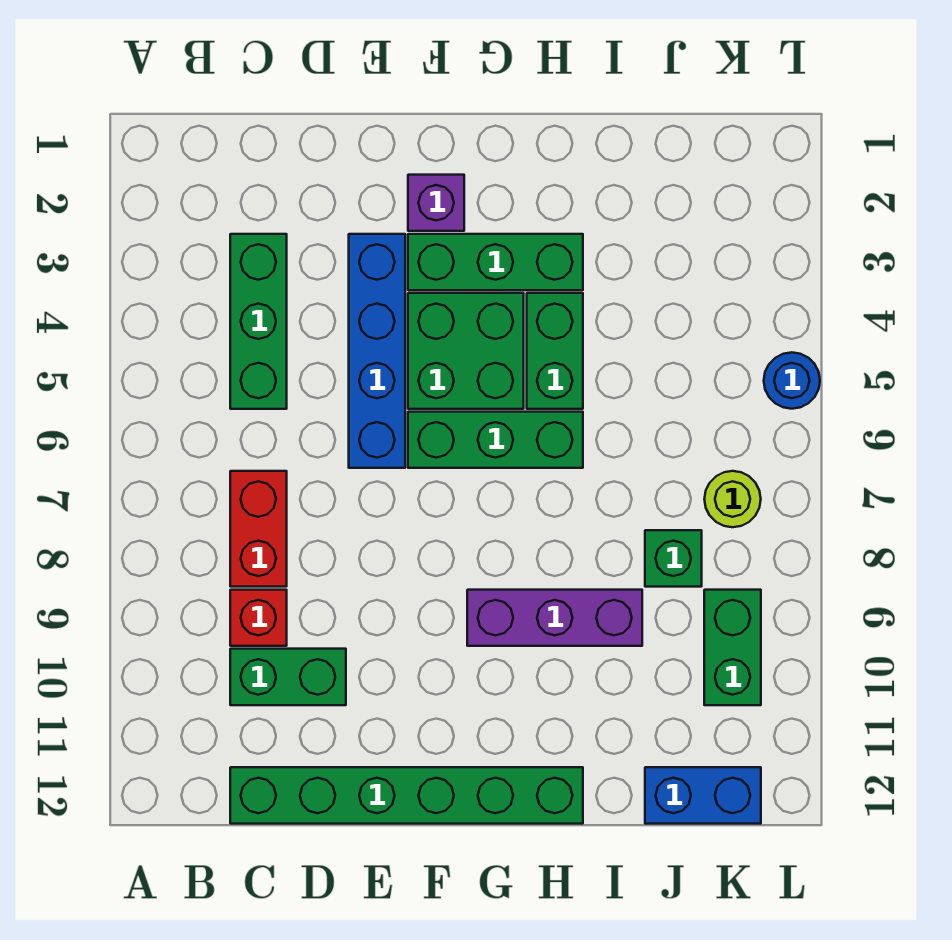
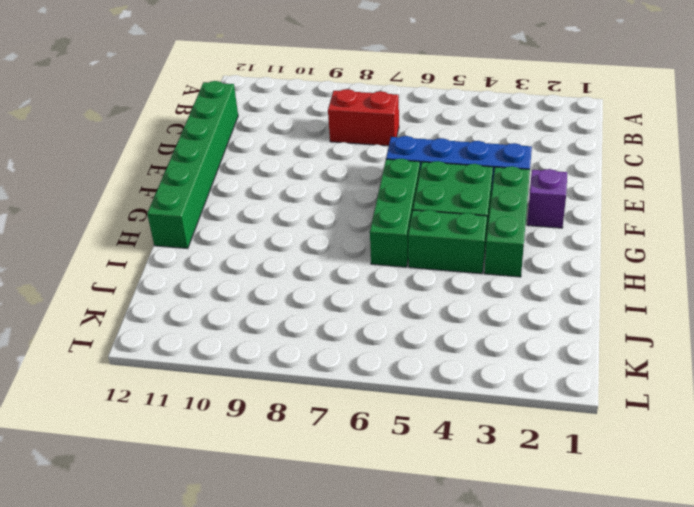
none -> green 1x3 brick [230,234,287,409]
none -> red 1x1 brick [230,590,287,646]
none -> green 1x2 brick [230,649,346,705]

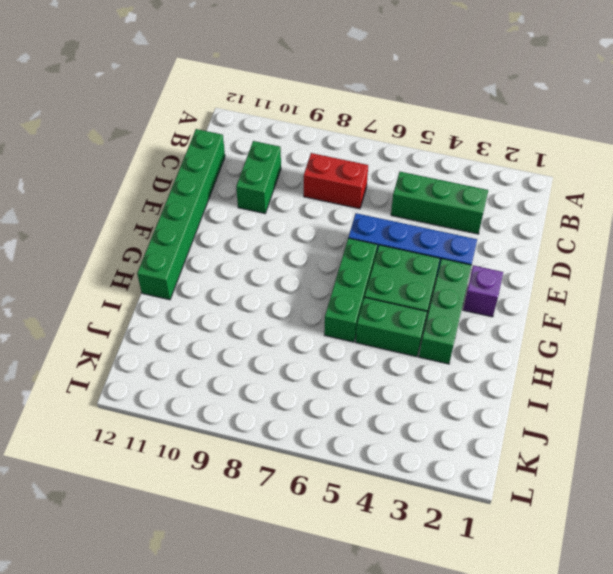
none -> red 1x1 brick [230,590,287,646]
none -> purple 1x3 brick [467,590,642,646]
none -> green 1x1 brick [645,530,702,587]

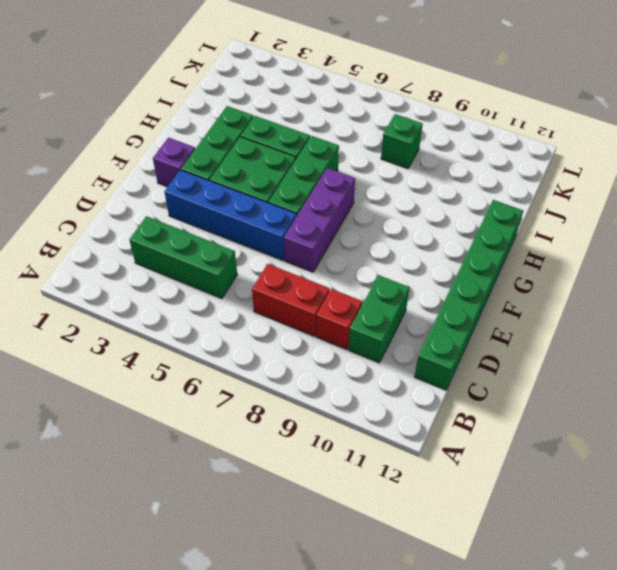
purple 1x3 brick [284,168,355,272] -> purple 1x3 brick moved to [467,590,642,646]
none -> blue 1x2 brick [645,767,761,824]
none -> lime 1x1 round brick [704,471,761,527]
none -> green 1x2 brick [704,590,761,705]

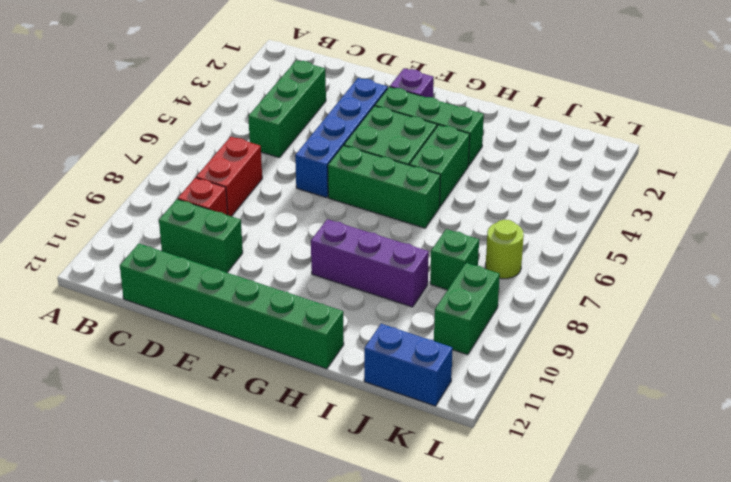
none -> blue 1x1 round brick [764,352,820,409]

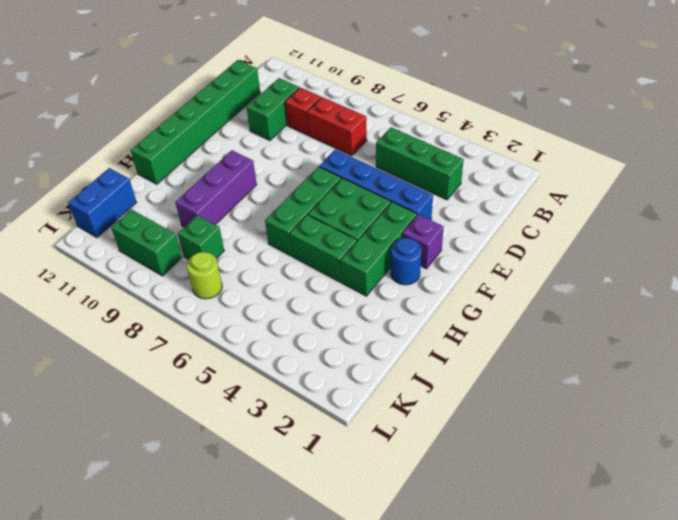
blue 1x1 round brick [391,238,422,285] -> blue 1x1 round brick moved to [764,352,820,409]

